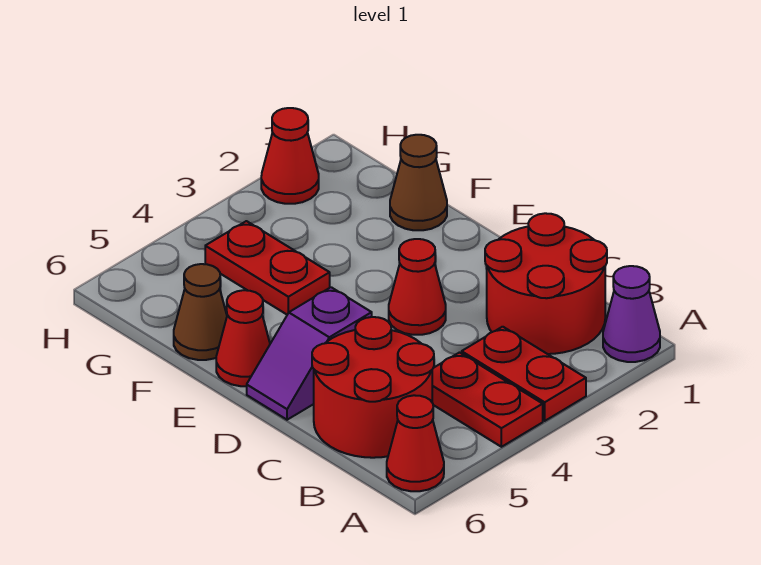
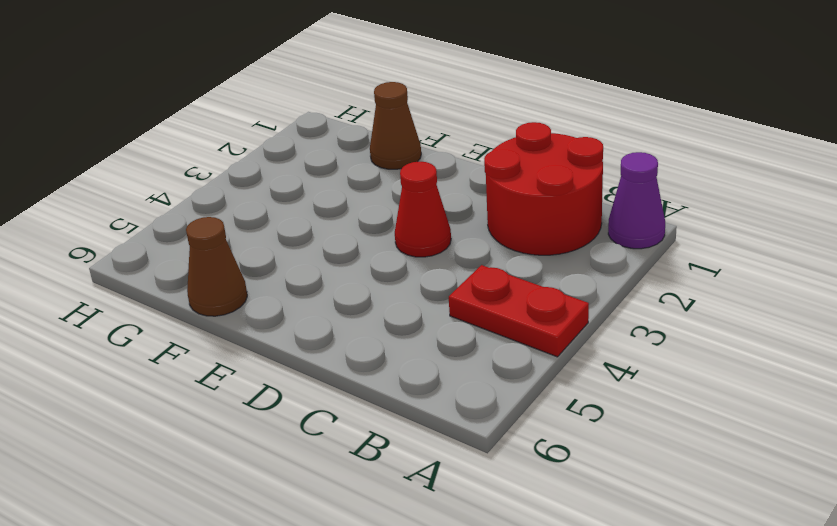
none -> red 1x2 plate [462,327,586,421]
none -> red 1x1 cone [387,395,444,491]
none -> red 2x2 round brick [312,317,434,458]

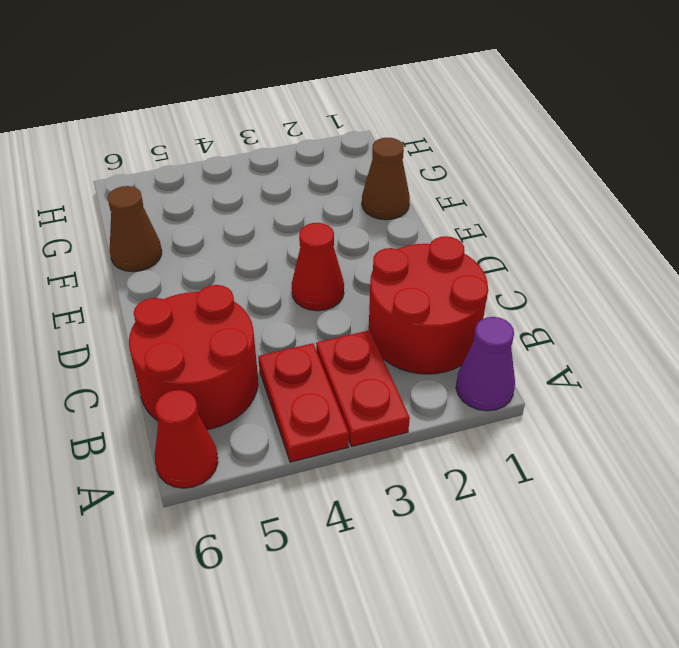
none -> purple 1x2 slope [247,287,372,420]
none -> red 1x1 cone [216,290,270,386]
none -> red 1x2 plate [205,221,330,315]

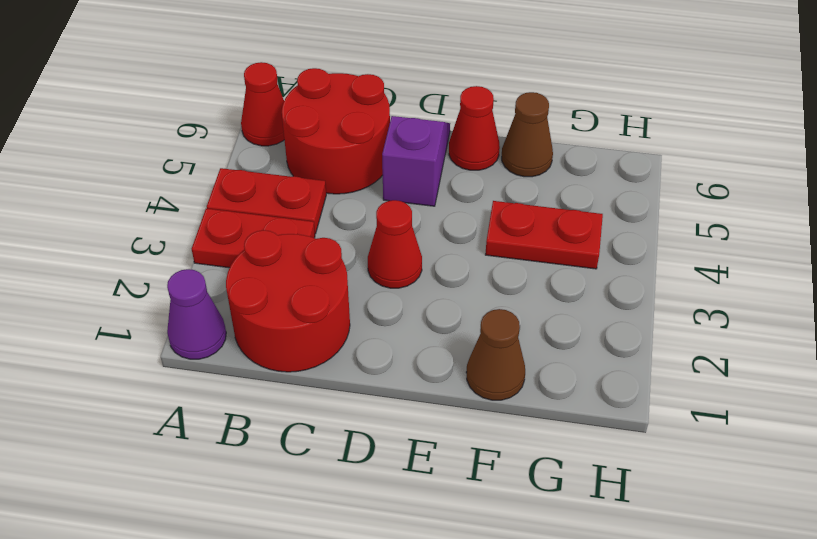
none -> red 1x1 cone [261,108,319,204]

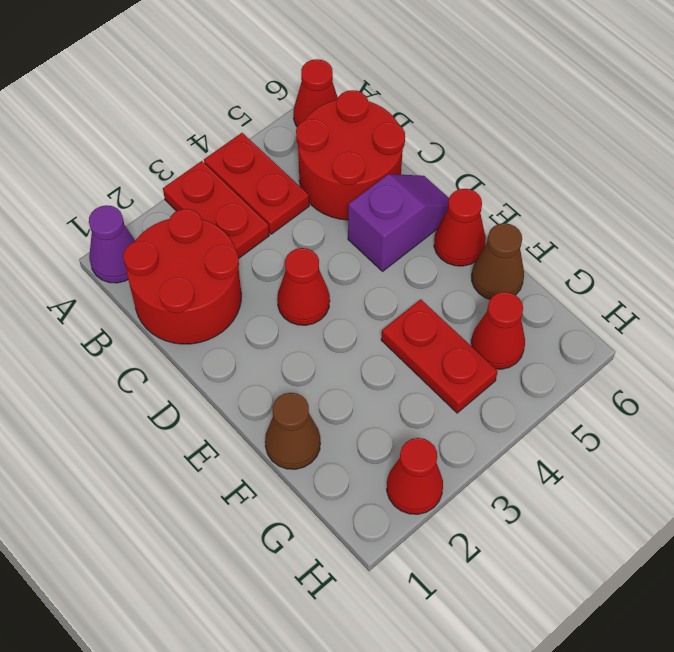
red 1x1 cone [471,292,525,369] -> none

